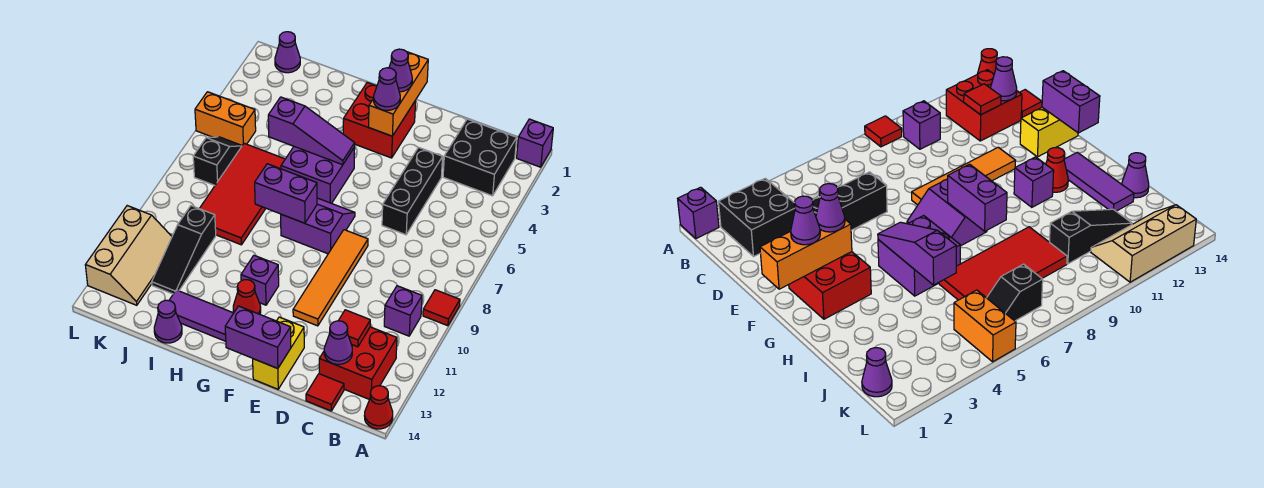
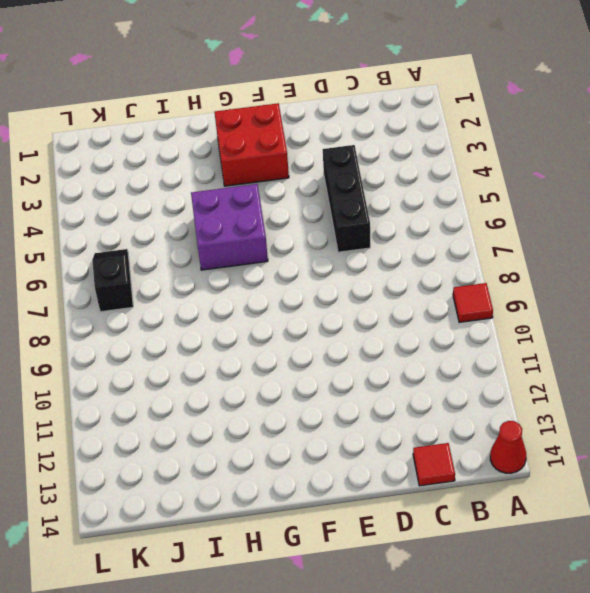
none -> purple 1x1 brick [517,119,553,167]
none -> black 2x2 brick [443,119,517,196]
none -> purple 1x1 brick [384,286,422,336]
none -> red 2x2 brick [319,327,397,399]

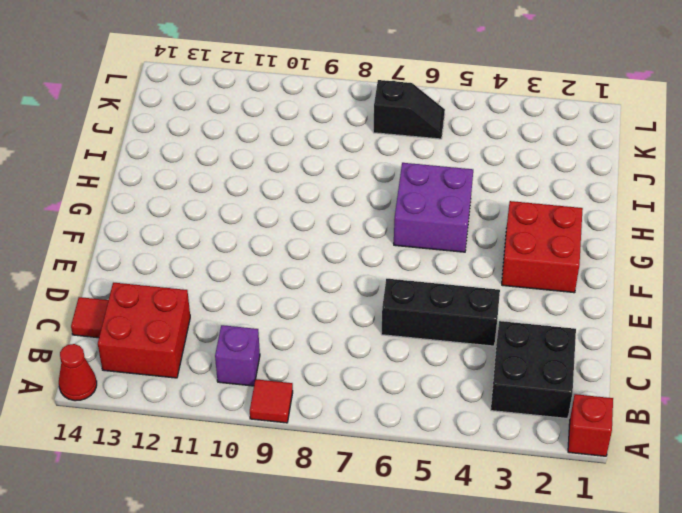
red 1x1 brick [568,394,613,456] -> purple 1x1 brick [517,119,553,167]
none -> orange 1x4 tile [293,230,368,326]
none -> yellow 1x2 brick [253,317,304,389]
none -> purple 2x2 slope [281,198,355,254]
none -> purple 1x1 brick [241,255,279,305]

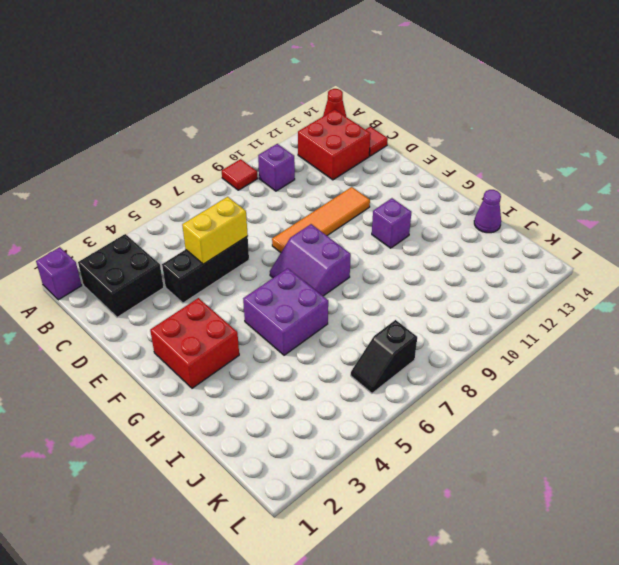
yellow 1x2 brick [182,197,248,264] -> yellow 1x2 brick moved to [253,317,304,389]
none -> red 1x1 cone [233,280,261,314]
none -> purple 1x3 tile [169,290,234,341]
none -> red 2x4 tile [199,143,285,245]
none -> black 1x3 slope [152,206,216,294]

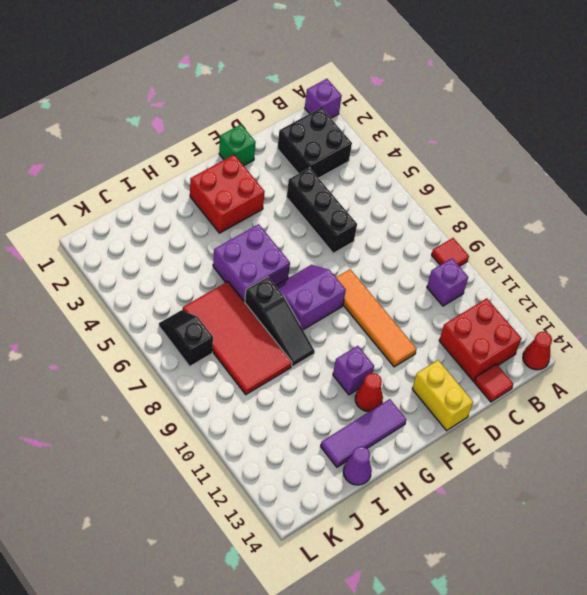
green 1x1 brick [219,125,256,166] -> none
black 1x3 slope [245,277,315,367] -> black 1x3 slope moved to [152,206,216,294]
none -> purple 1x1 cone [275,32,300,73]
none -> orange 1x2 brick [195,92,256,145]
none -> tan 2x3 slope [85,206,172,305]
none -> red 1x1 tile [338,310,370,347]

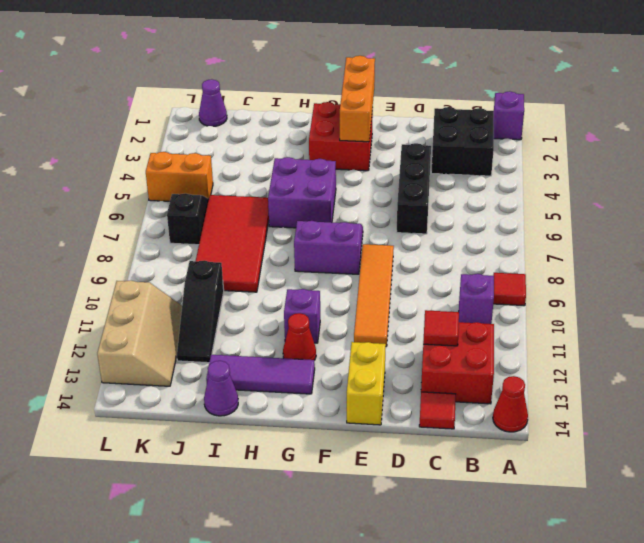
none -> purple 1x1 cone [324,321,352,364]
none -> purple 1x2 brick [225,306,291,369]
none -> purple 1x3 slope [268,97,355,165]
none -> purple 1x2 brick [255,164,317,223]

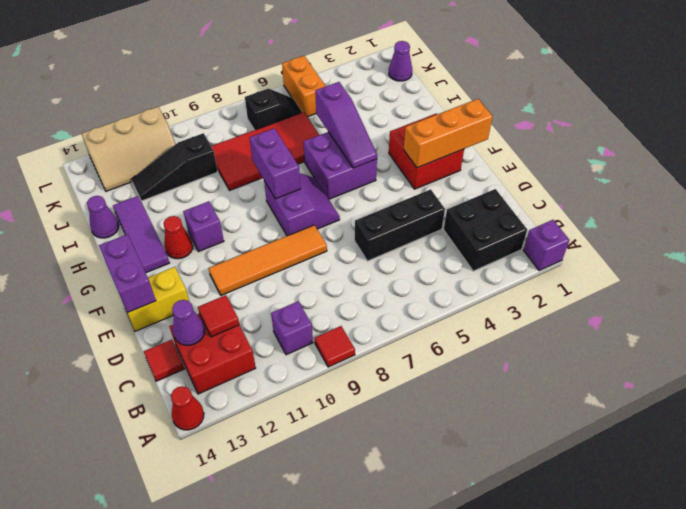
none -> purple 1x1 cone [389,49,412,92]
none -> purple 1x1 cone [374,68,400,110]

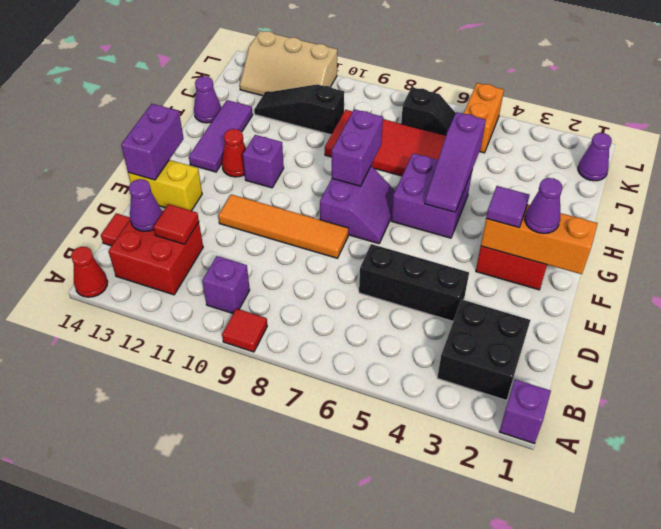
purple 1x1 tile [486,186,529,227] -> purple 1x1 cone [374,68,400,110]

